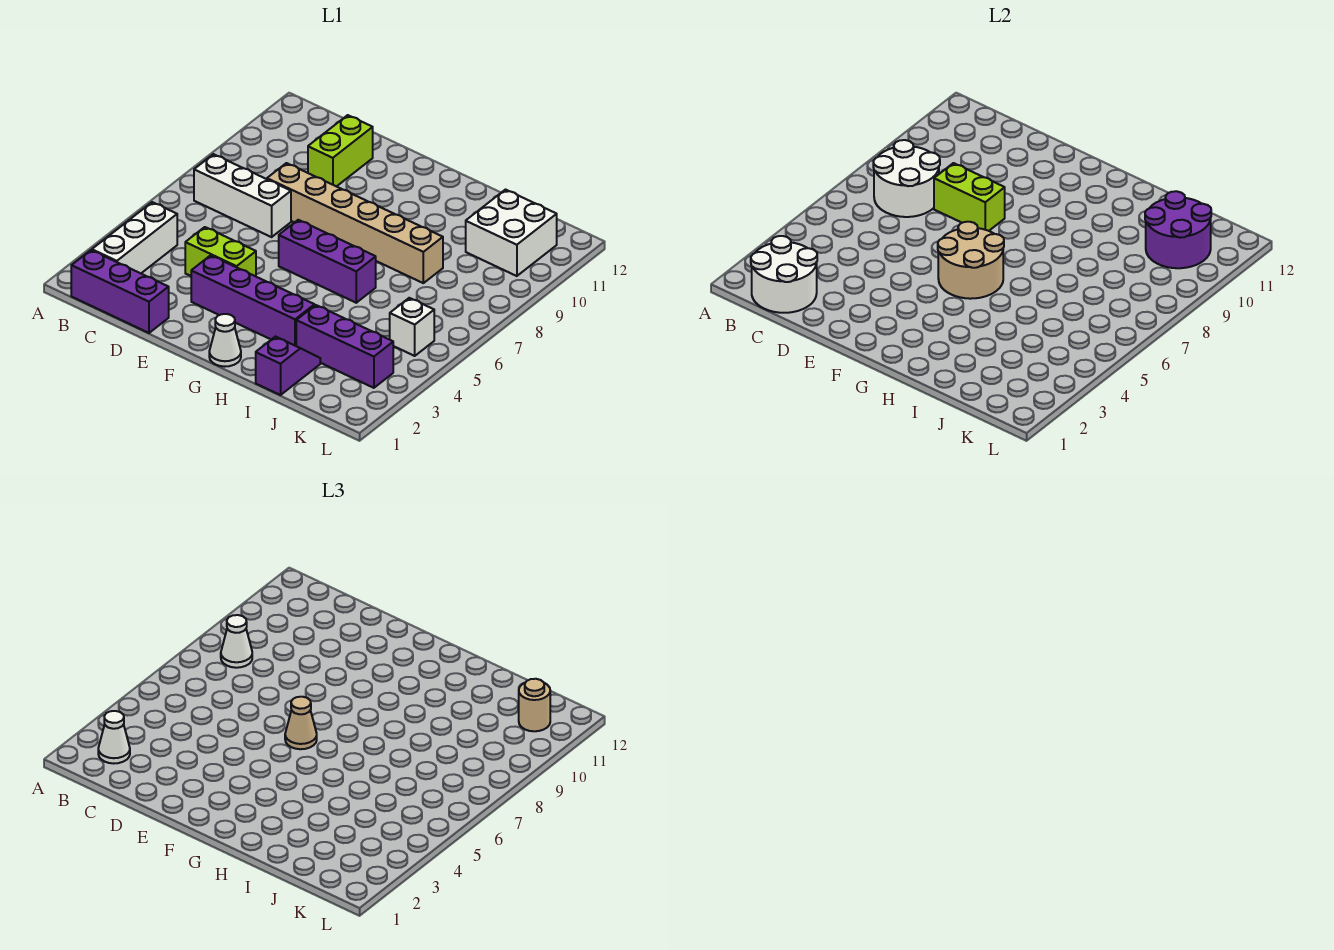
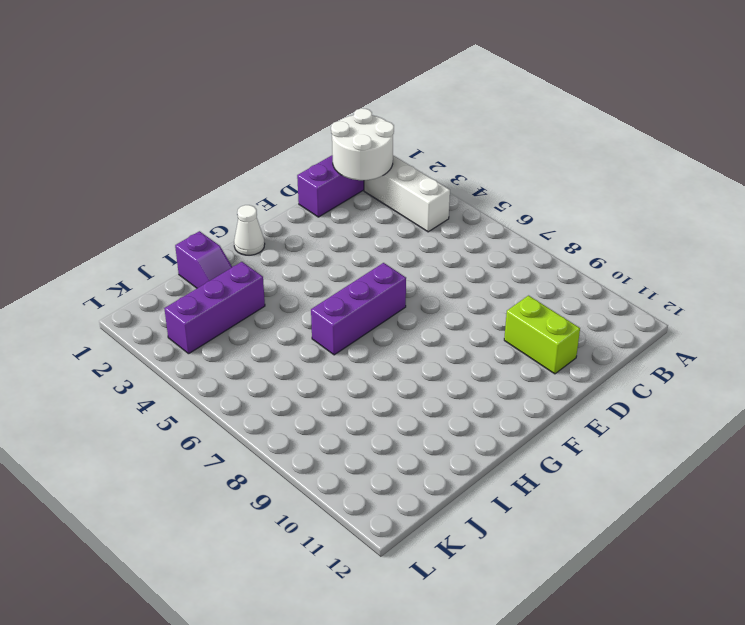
none -> white 1x3 brick [194,154,291,237]
none -> lime 1x2 brick [185,227,256,276]
none -> tan 1x6 brick [267,163,443,283]

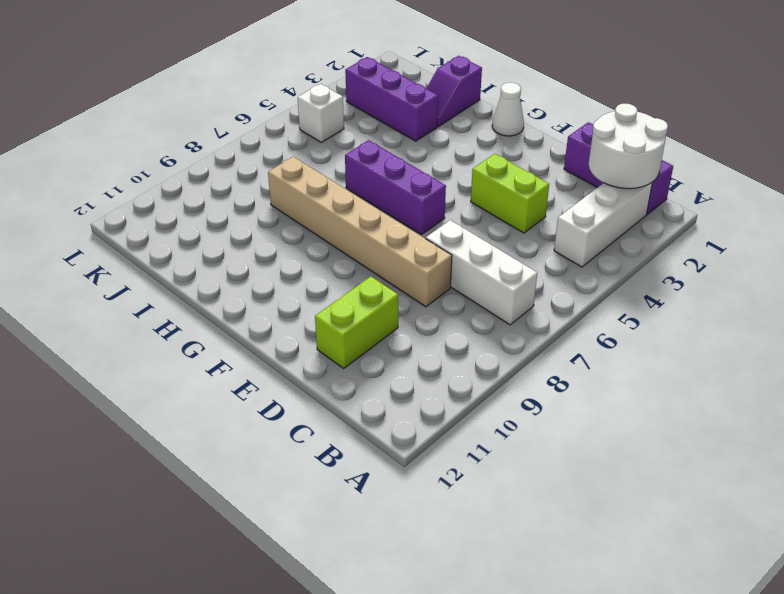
none -> purple 1x4 brick [191,255,315,346]
none -> white 2x2 brick [466,190,557,276]
none -> white 2x2 round brick [873,140,940,217]

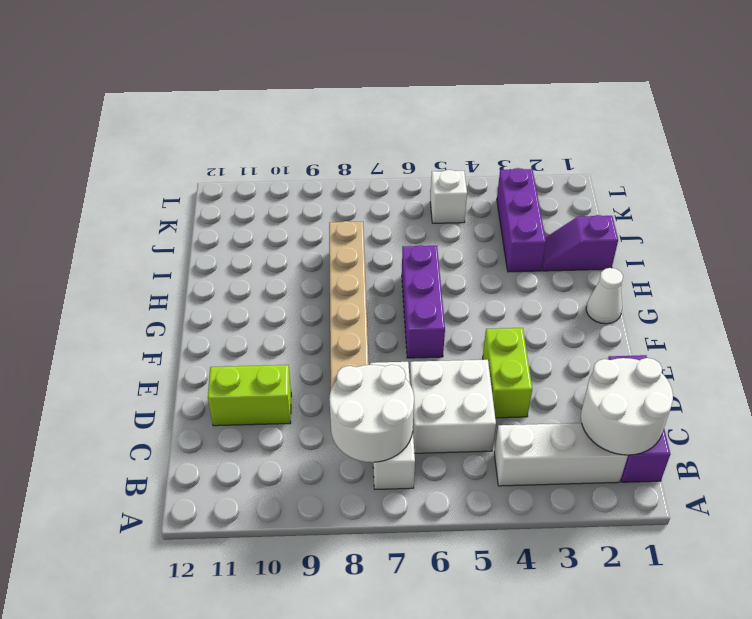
white 2x2 brick [410,360,496,453] -> white 2x2 brick moved to [466,190,557,276]
none -> purple 1x4 brick [191,255,315,346]
none -> lime 1x2 brick [934,163,1005,231]
none -> tan 2x2 round brick [938,222,1004,299]

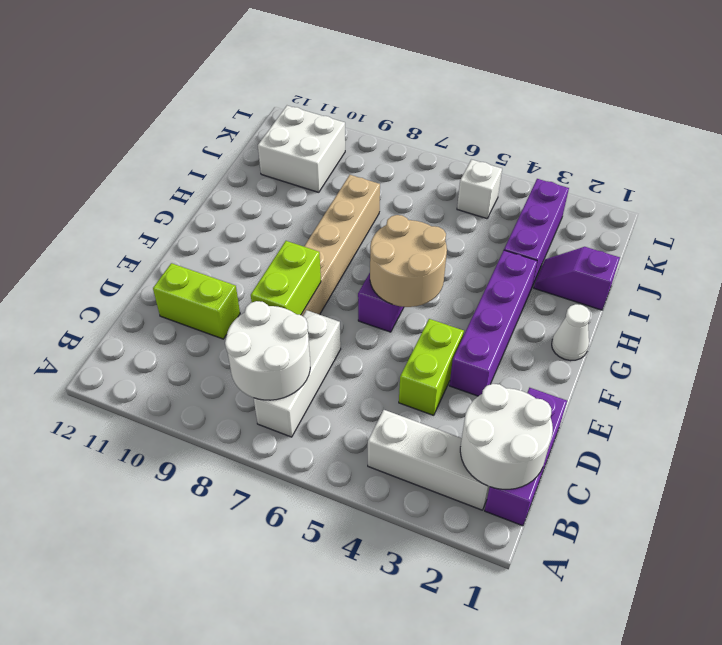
none -> purple 2x2 round brick [1145,191,1211,268]
none -> white 1x1 cone [98,711,130,764]
none -> white 1x1 cone [221,615,252,668]

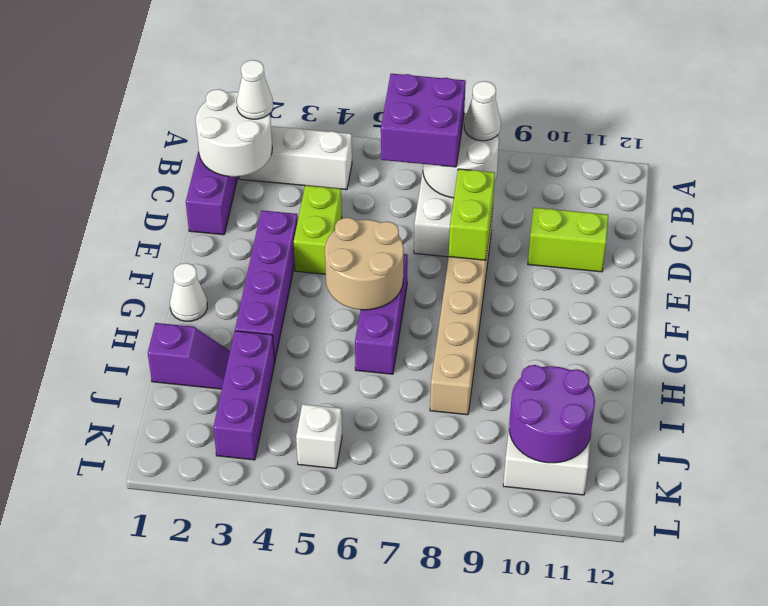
purple 2x2 brick [381,74,466,167] -> none
none -> tan 1x1 cone [285,697,317,749]
none -> tan 1x1 round brick [519,679,550,731]

